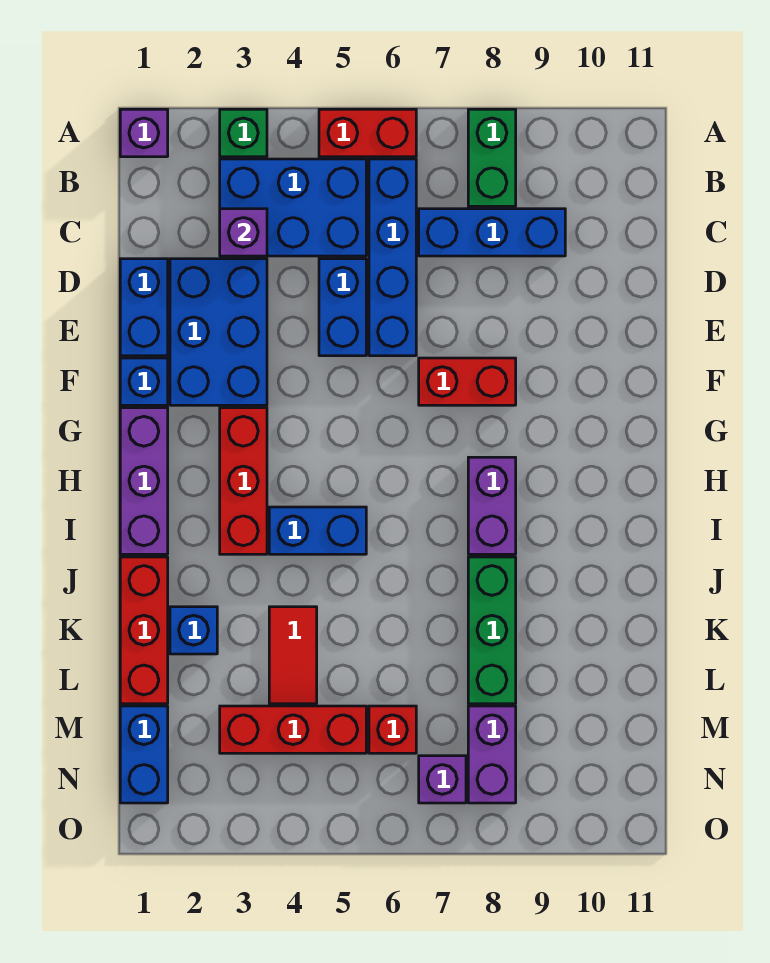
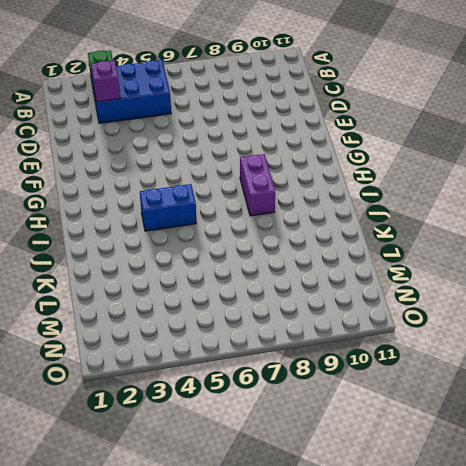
none -> purple 1x1 brick [120,109,168,157]
none -> red 1x2 brick [319,109,416,157]
none -> green 1x2 brick [468,109,516,206]

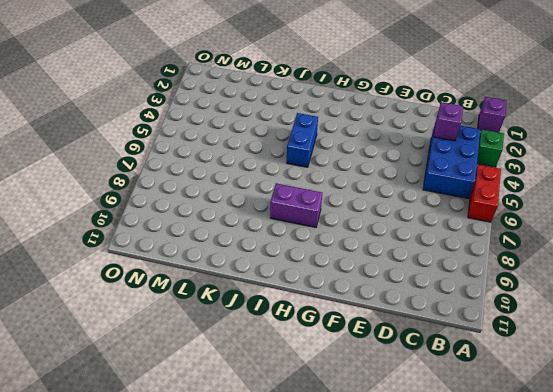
none -> green 1x2 brick [468,109,516,206]
none -> blue 1x4 brick [369,159,416,356]
none -> blue 1x3 brick [419,209,565,256]

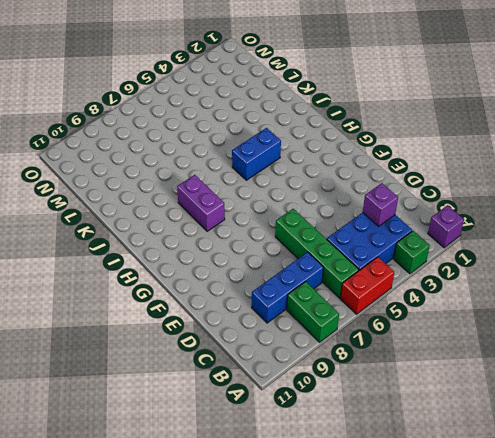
green 1x4 brick [275,209,359,298] -> blue 1x4 brick [369,159,416,356]
none -> blue 1x2 brick [120,259,168,356]
none -> blue 2x3 brick [170,259,267,405]
none -> blue 1x2 brick [319,259,366,356]

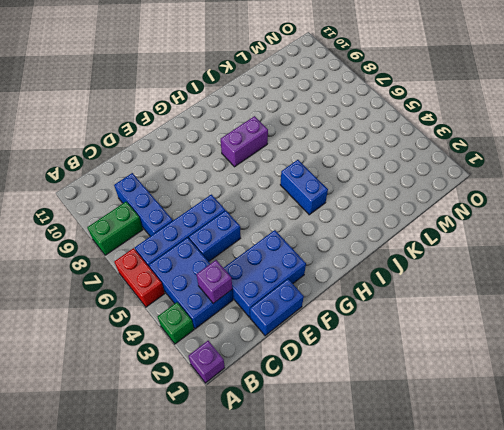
none -> blue 1x1 brick [120,358,168,405]
none -> red 1x2 brick [419,358,516,405]
none -> purple 1x3 brick [120,408,168,554]

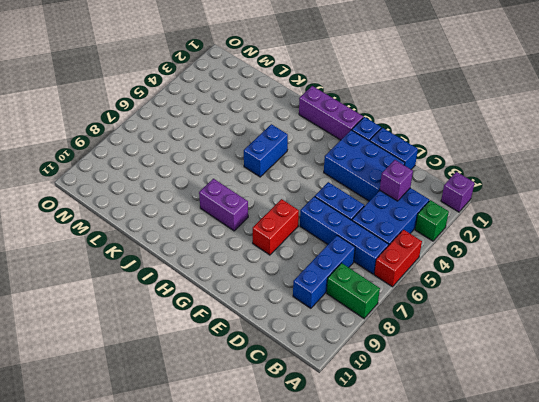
none -> red 1x3 brick [220,408,267,554]
none -> red 1x3 brick [120,557,168,704]
none -> green 1x3 brick [468,557,516,704]

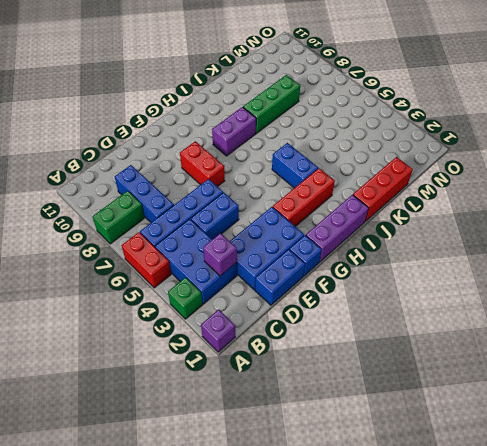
none -> blue 1x1 brick [170,607,217,654]
none -> red 1x2 tile [269,607,317,704]
none -> blue 1x2 brick [120,706,168,803]

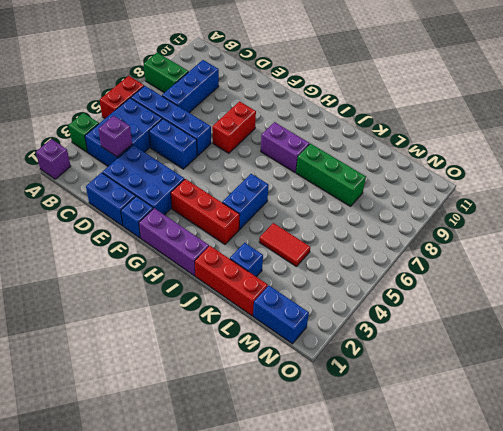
none -> red 1x3 brick [220,706,366,753]
none -> red 1x1 brick [369,706,416,753]
none -> purple 1x2 brick [468,706,516,803]

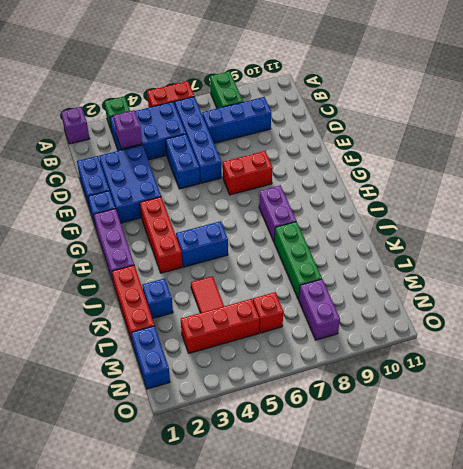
none -> purple 1x1 brick [419,756,466,803]

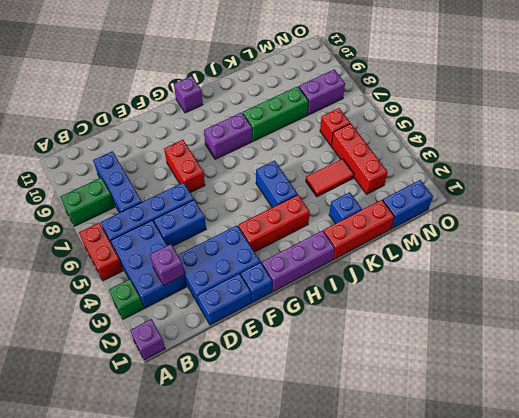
purple 1x1 brick [174,76,203,113] -> purple 1x1 brick moved to [419,756,466,803]

